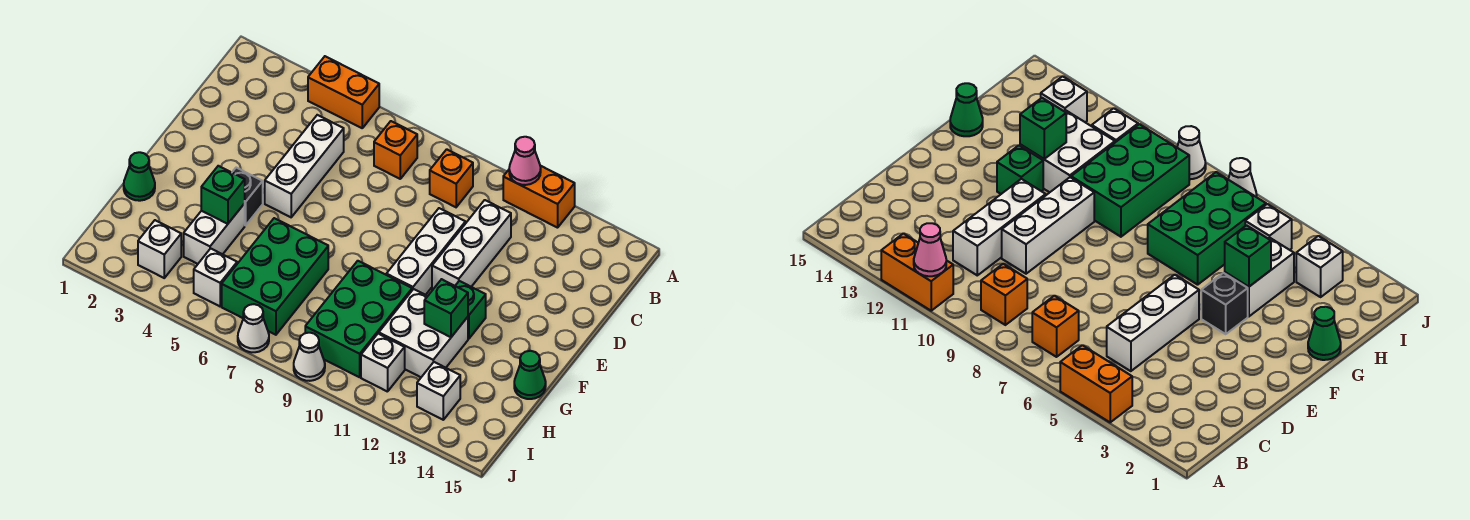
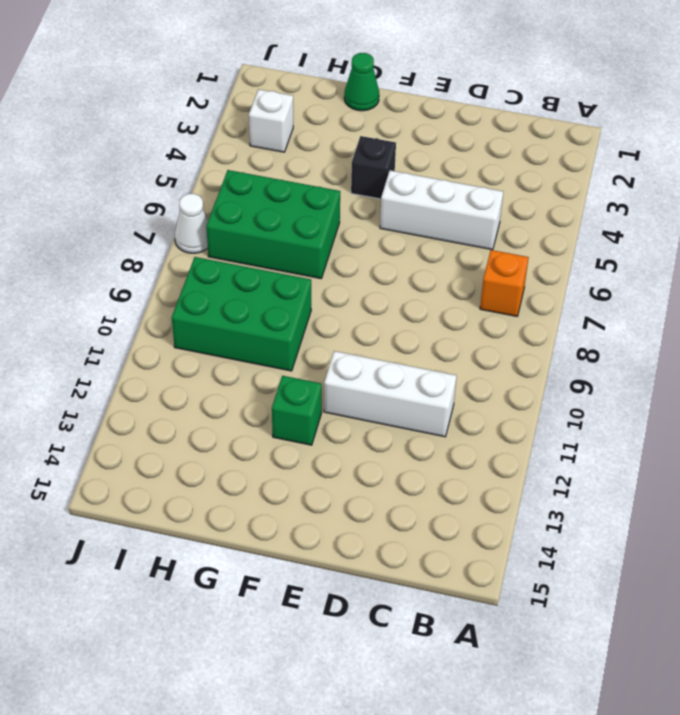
none -> orange 1x2 brick [308,56,379,128]
none -> orange 1x2 brick [503,166,575,228]
none -> orange 1x1 brick [430,149,473,207]

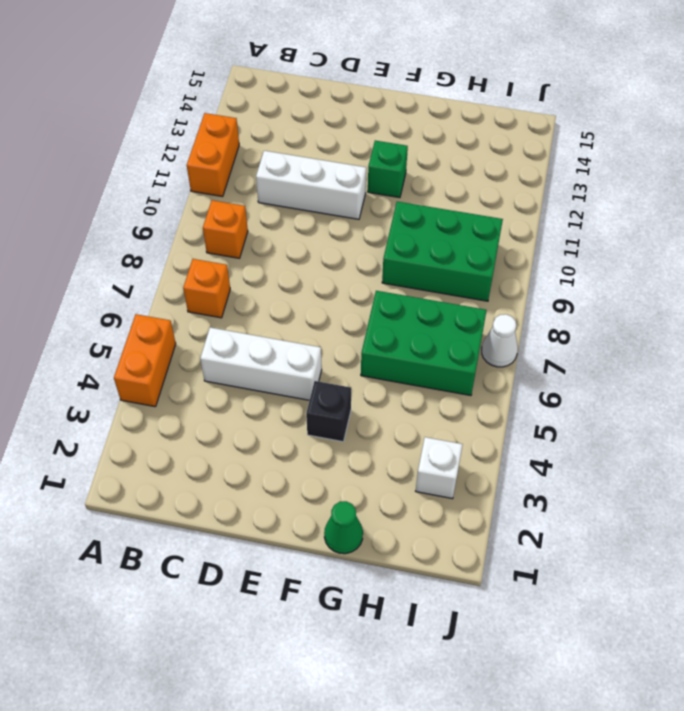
none -> white 1x3 brick [386,208,465,295]
none -> white 1x2 brick [184,204,245,264]
none -> white 2x2 brick [379,289,468,377]

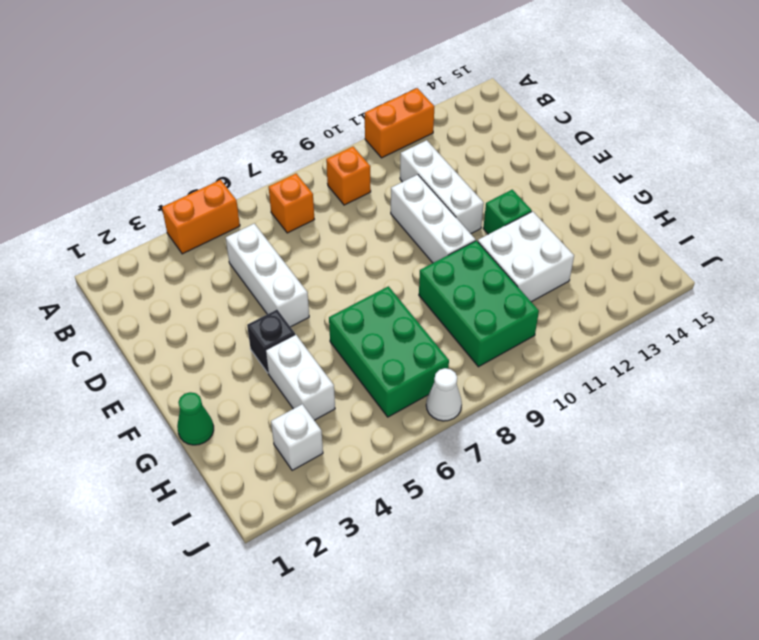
none -> green 1x1 cone [514,351,546,399]
none -> white 1x1 brick [194,248,237,306]
none -> white 1x1 brick [361,333,405,392]

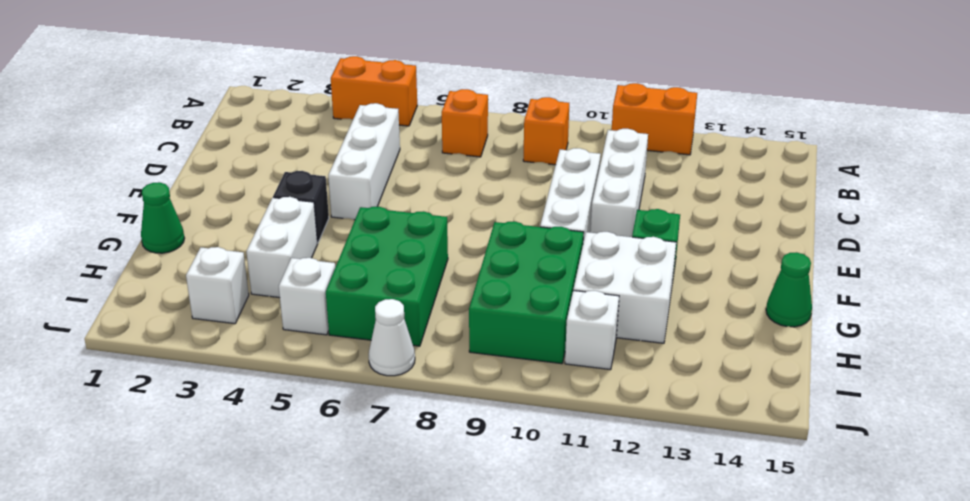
none -> white 1x1 brick [417,362,460,420]
none -> white 1x1 cone [294,333,325,381]
none -> pink 1x1 cone [509,137,541,185]

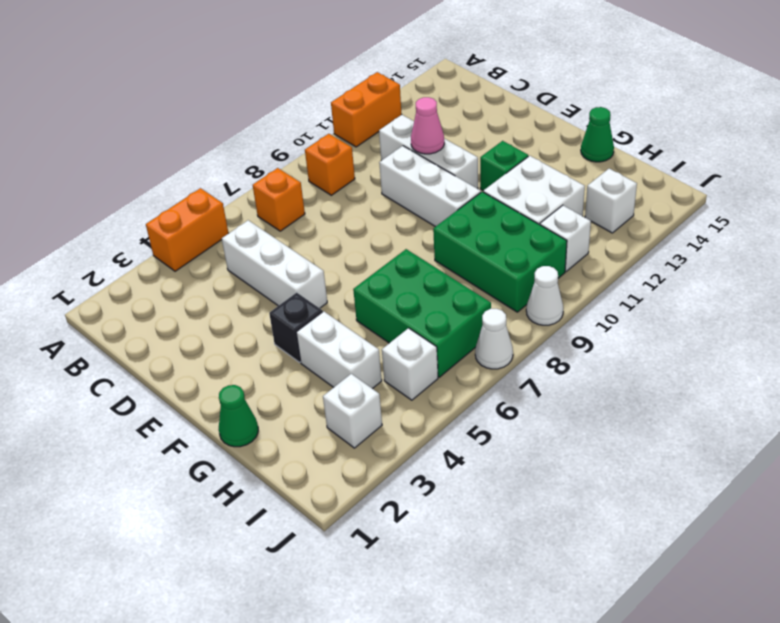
pink 1x1 cone [411,97,444,154] -> pink 1x1 cone moved to [509,137,541,185]
none -> green 1x1 brick [201,166,245,224]
none -> green 1x1 brick [424,279,468,337]

